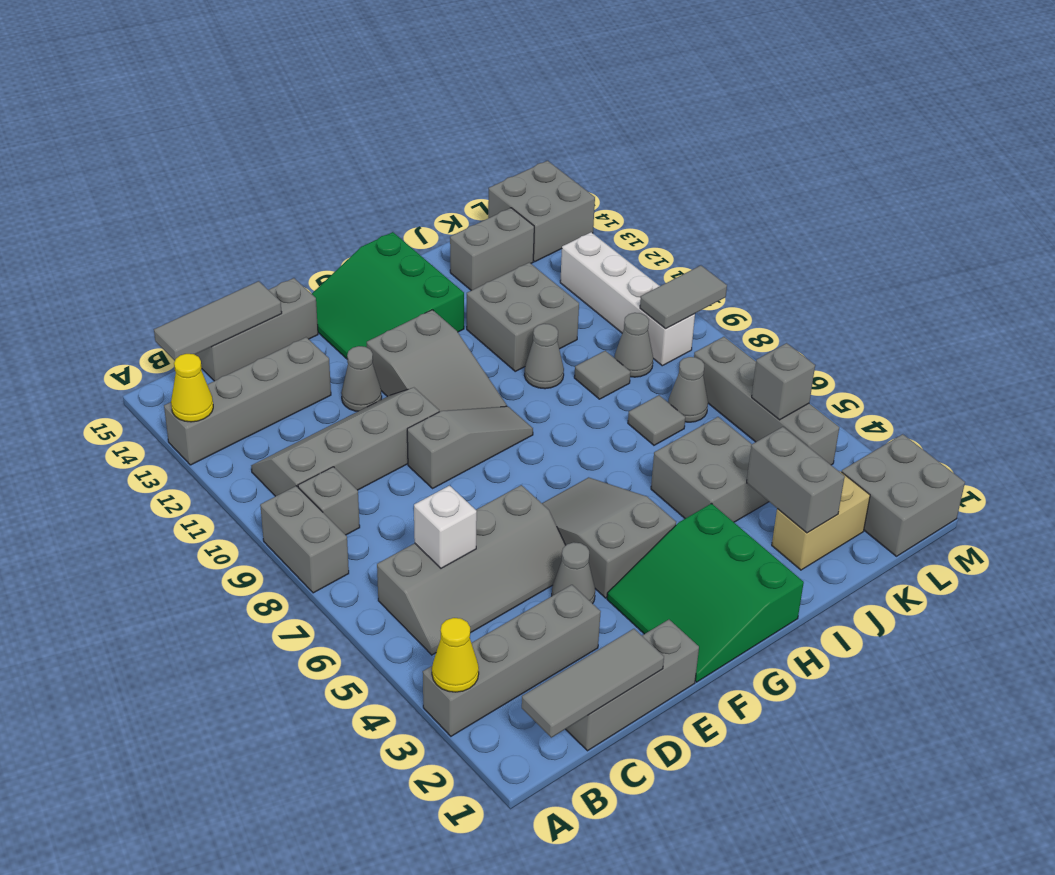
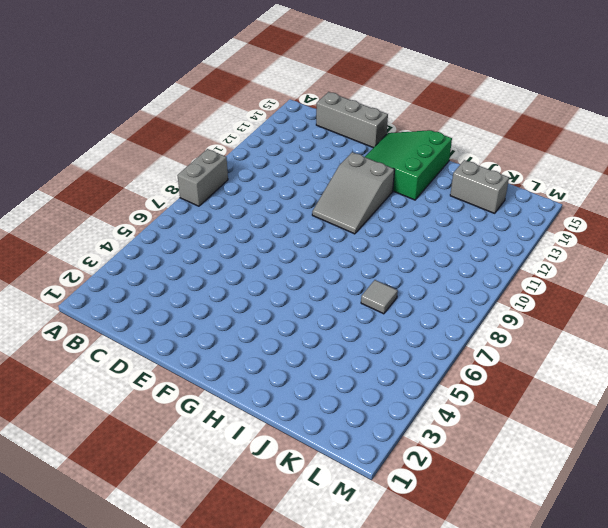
none -> grey 1x4 brick [423,585,601,736]
none -> grey 1x4 brick [164,337,331,465]
none -> grey 2x4 slope [377,485,566,655]
none -> grey 1x1 brick [298,467,360,535]

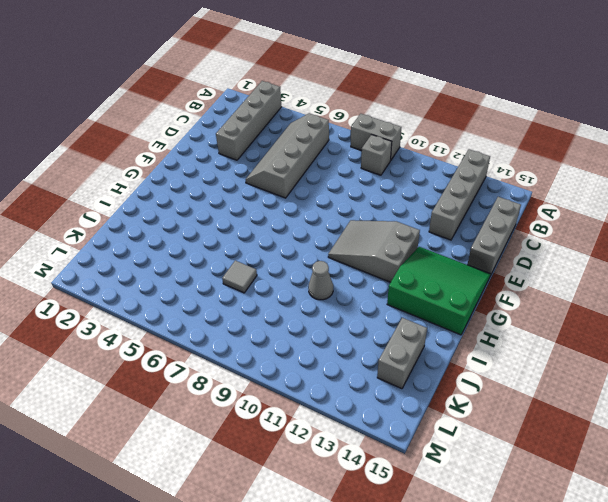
none -> grey 2x4 slope [251,388,439,496]
none -> grey 1x3 brick [566,620,699,751]
none -> grey 1x1 cone [552,542,595,604]
none -> grey 1x3 slope [407,406,533,488]

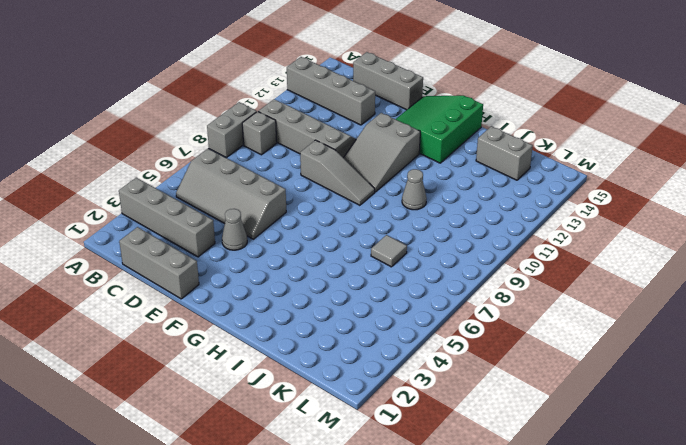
none -> grey 1x1 cone [341,346,382,411]
none -> green 3x3 slope [607,503,804,682]
none -> grey 2x3 slope [542,477,676,598]
none -> grey 2x2 brick [651,417,769,522]

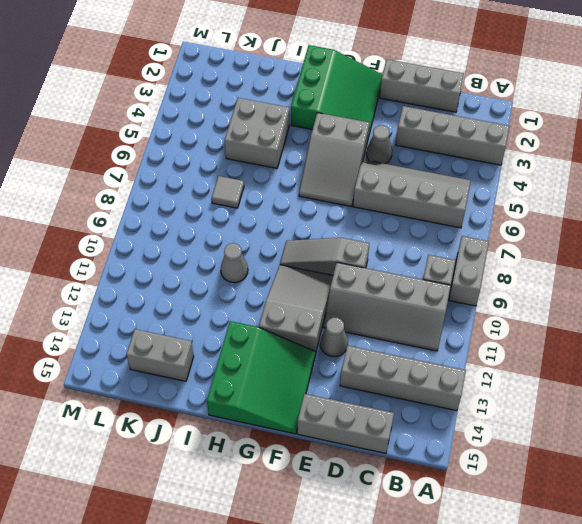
none -> grey 2x2 brick [467,263,579,371]
none -> tan 1x2 brick [772,471,870,570]
none -> grey 1x1 tile [574,351,631,399]
none -> grey 1x1 cone [668,357,708,422]

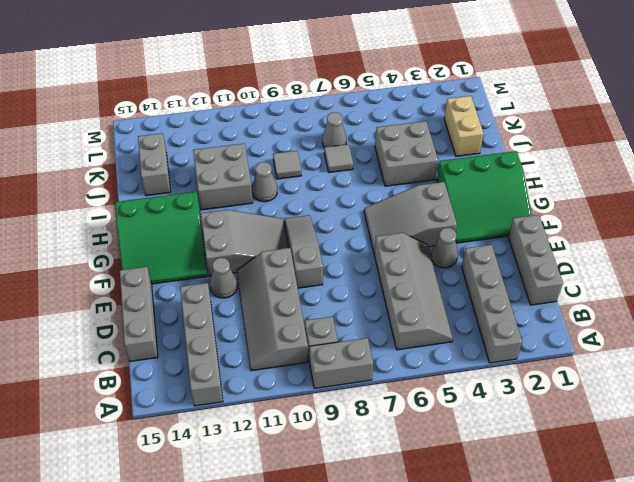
none -> grey 1x1 cone [614,313,653,377]
none -> grey 2x2 brick [842,434,965,556]
none -> grey 1x4 brick [694,337,839,465]
none -> white 1x4 brick [560,232,695,366]

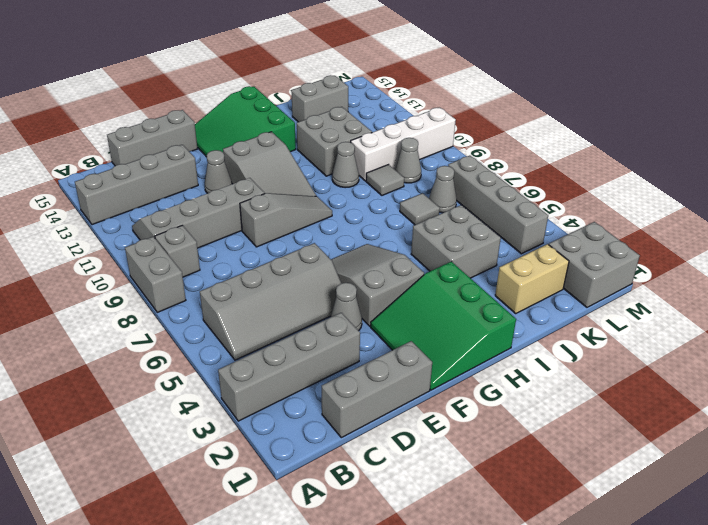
white 1x4 brick [351,107,456,181] -> white 1x4 brick turned to [560,232,695,366]
none -> grey 2x2 brick [488,161,595,262]
none -> yellow 1x1 cone [432,618,479,692]
none -> yellow 1x1 cone [171,354,213,422]
none -> grey 1x3 tile [522,629,664,738]

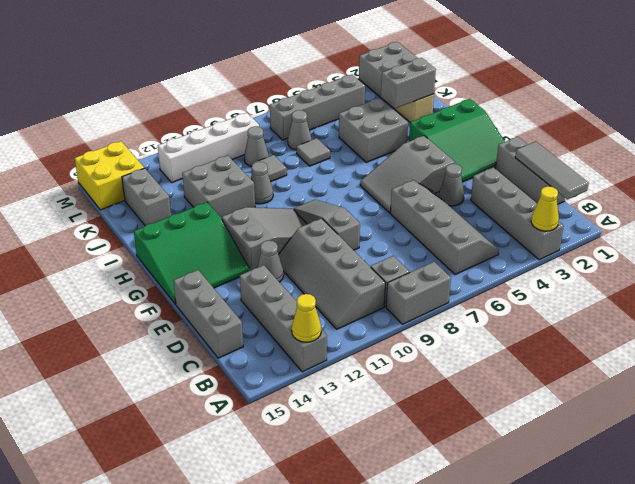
yellow 2x2 brick [75,141,144,210] -> grey 2x2 brick [488,161,595,262]
none -> grey 1x3 tile [154,281,282,361]
none -> white 1x1 brick [414,486,477,568]
none -> grey 1x1 brick [752,343,815,420]
none -> grey 1x2 tile [640,265,727,329]

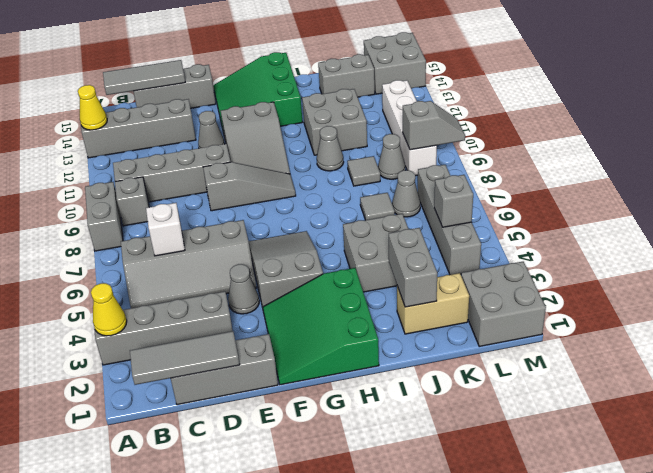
grey 1x2 slope [403,101,465,150] -> grey 1x2 tile [640,265,727,329]

